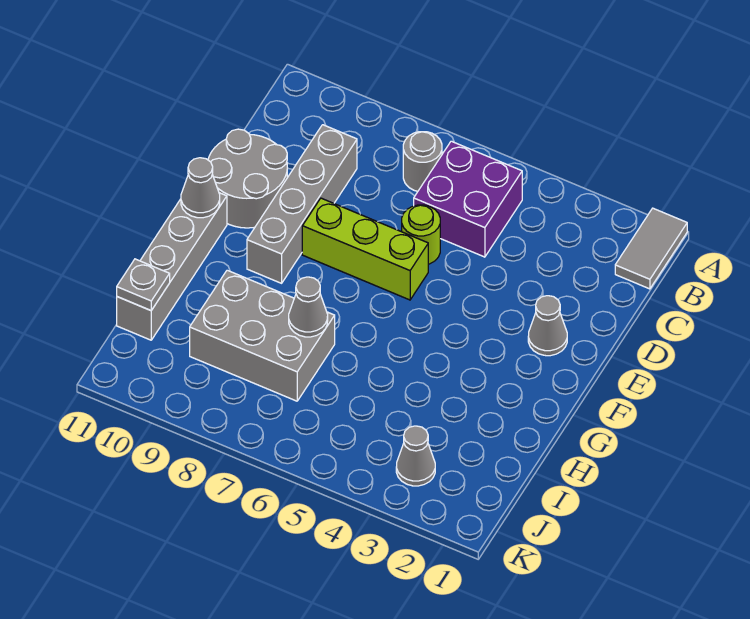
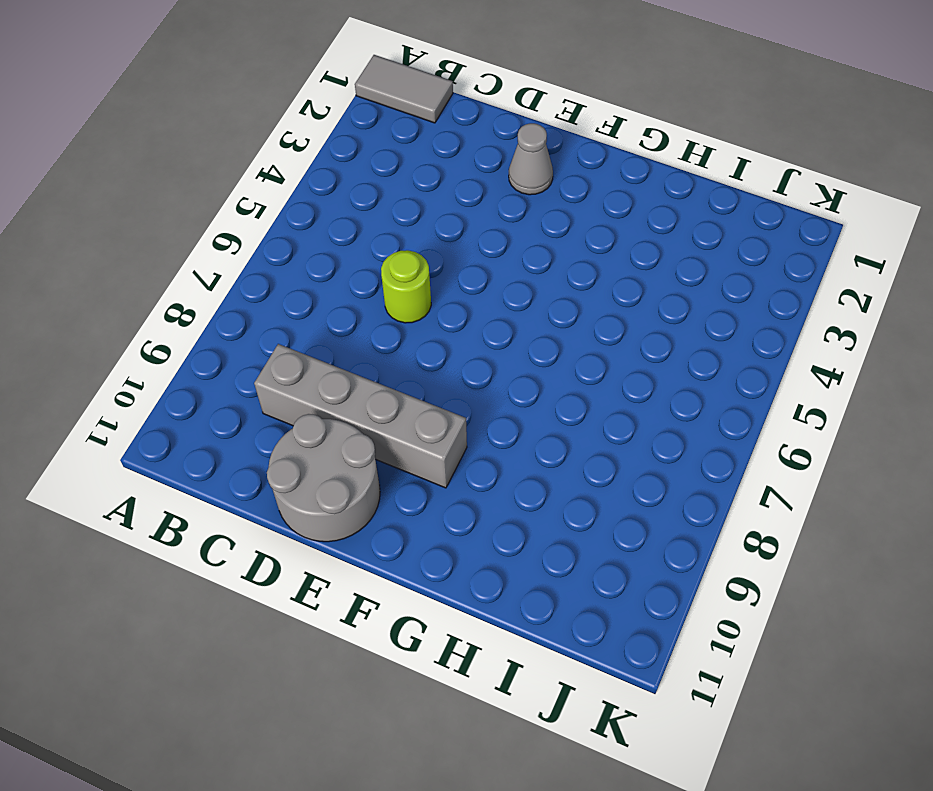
none -> purple 2x2 brick [414,141,522,257]
none -> grey 1x1 round brick [403,132,442,191]
none -> lime 1x3 brick [302,198,428,300]

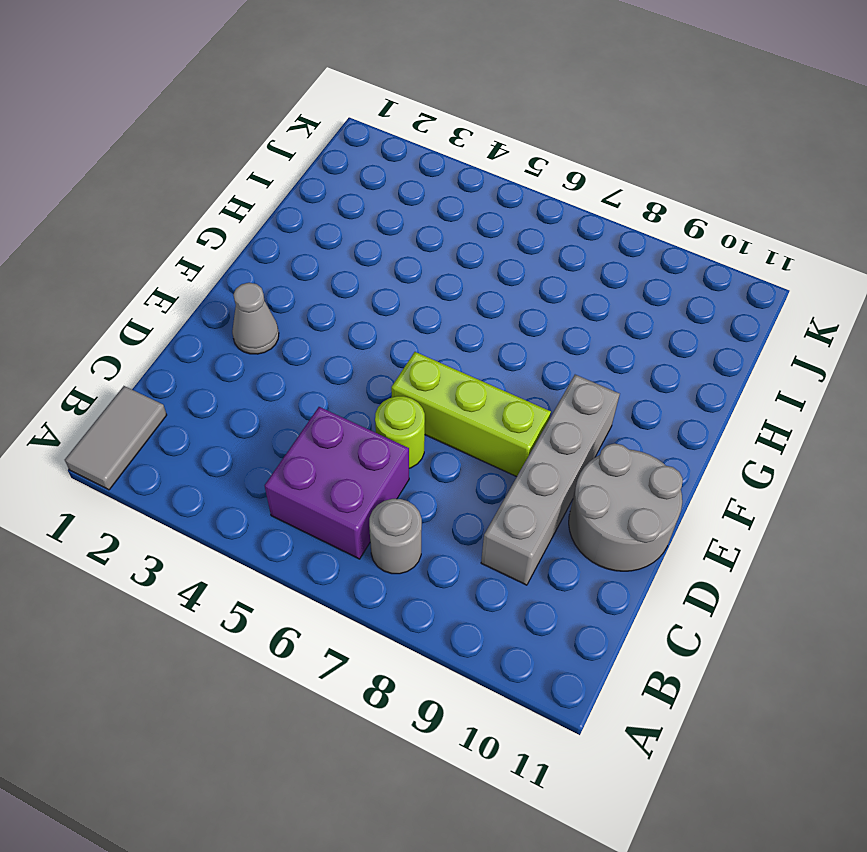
none -> grey 1x4 brick [117,193,227,340]
none -> grey 2x3 brick [190,270,335,401]
none -> grey 1x1 cone [396,426,435,486]

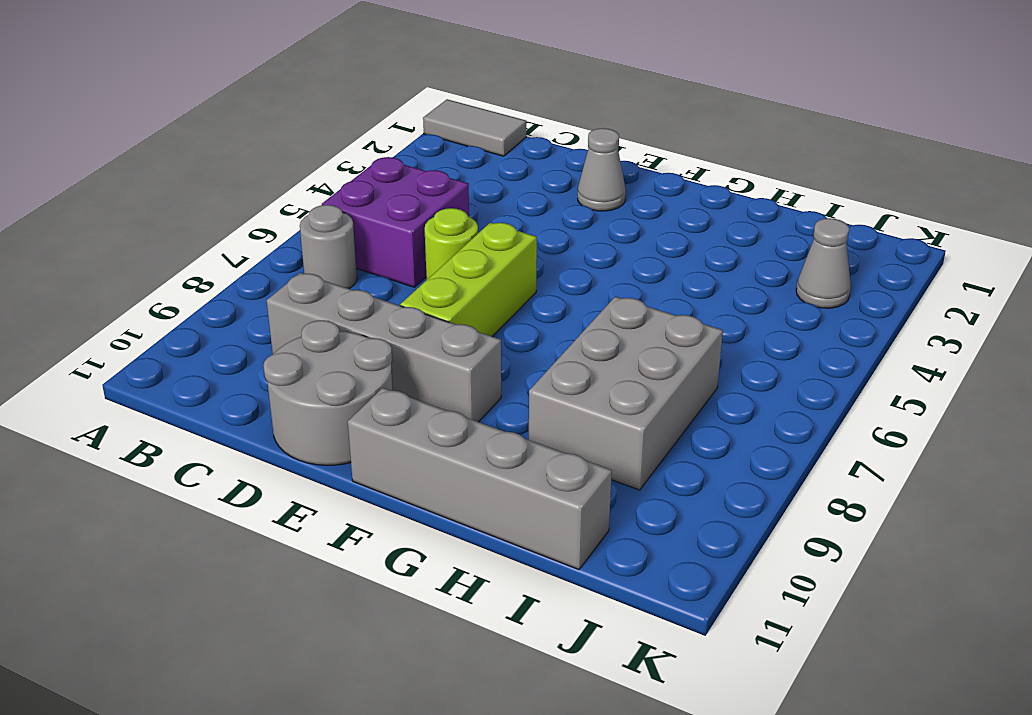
none -> grey 1x1 cone [181,158,220,218]
none -> grey 1x1 cone [289,277,328,337]
none -> grey 1x1 plate [117,259,170,310]

